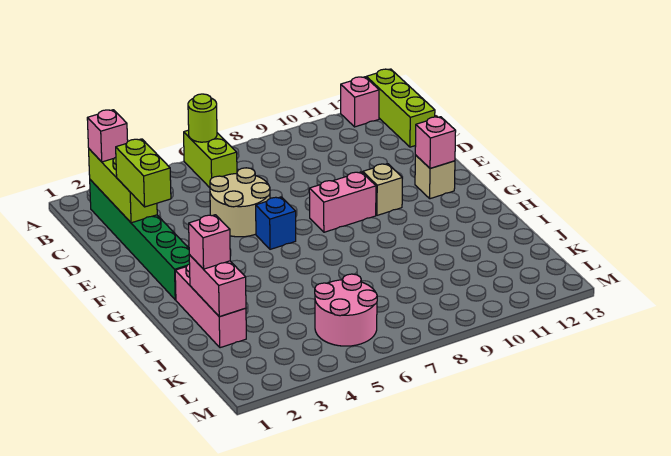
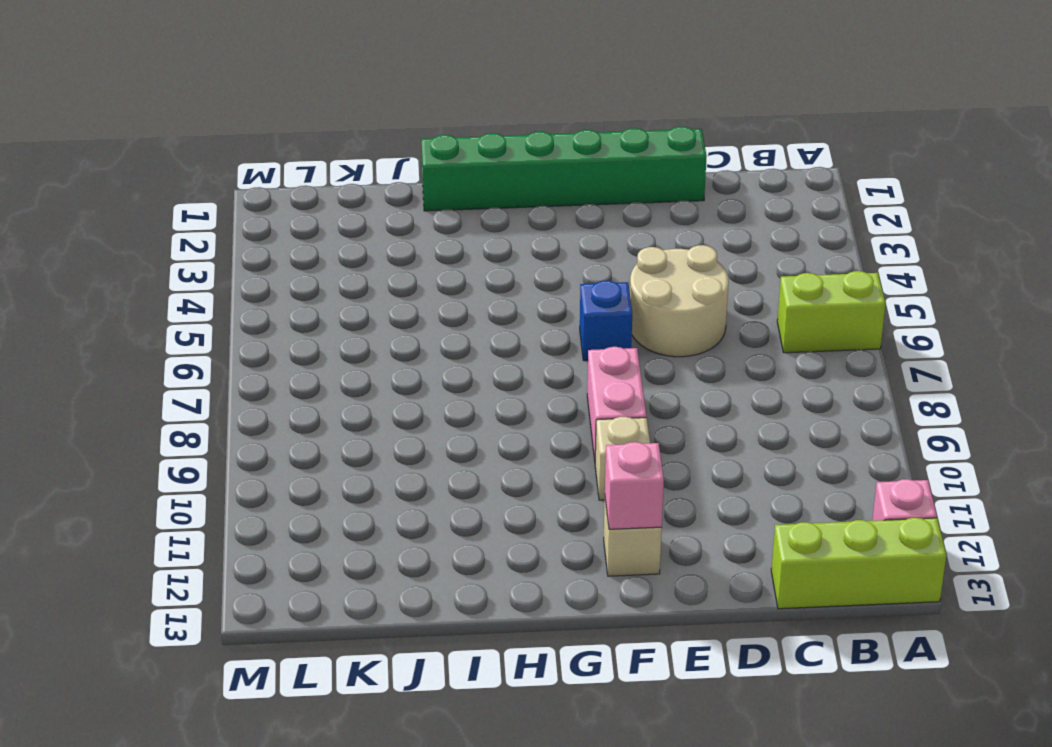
green 1x6 brick [421,127,707,211] -> green 1x6 brick moved to [90,180,190,300]
none -> pink 1x3 brick [175,264,246,348]
none -> pink 2x2 round brick [315,274,377,346]
none -> lime 1x1 round brick [188,94,217,142]

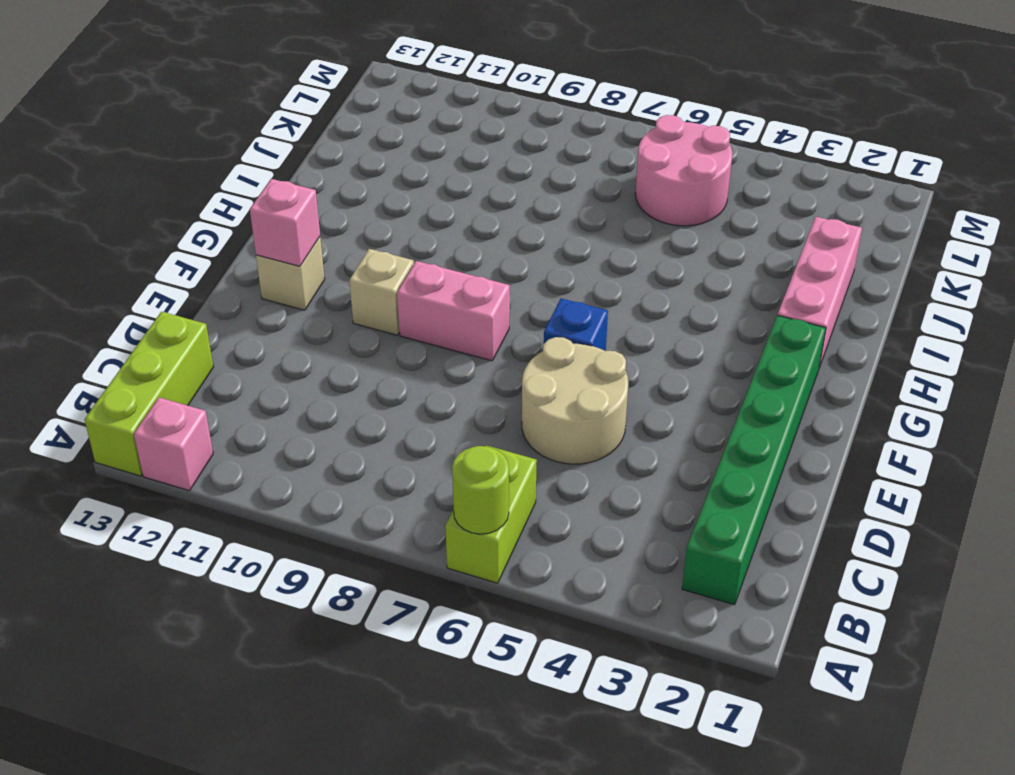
none -> lime 1x3 brick [89,149,157,223]
none -> pink 1x2 brick [189,255,246,317]
none -> pink 1x1 brick [87,110,128,162]

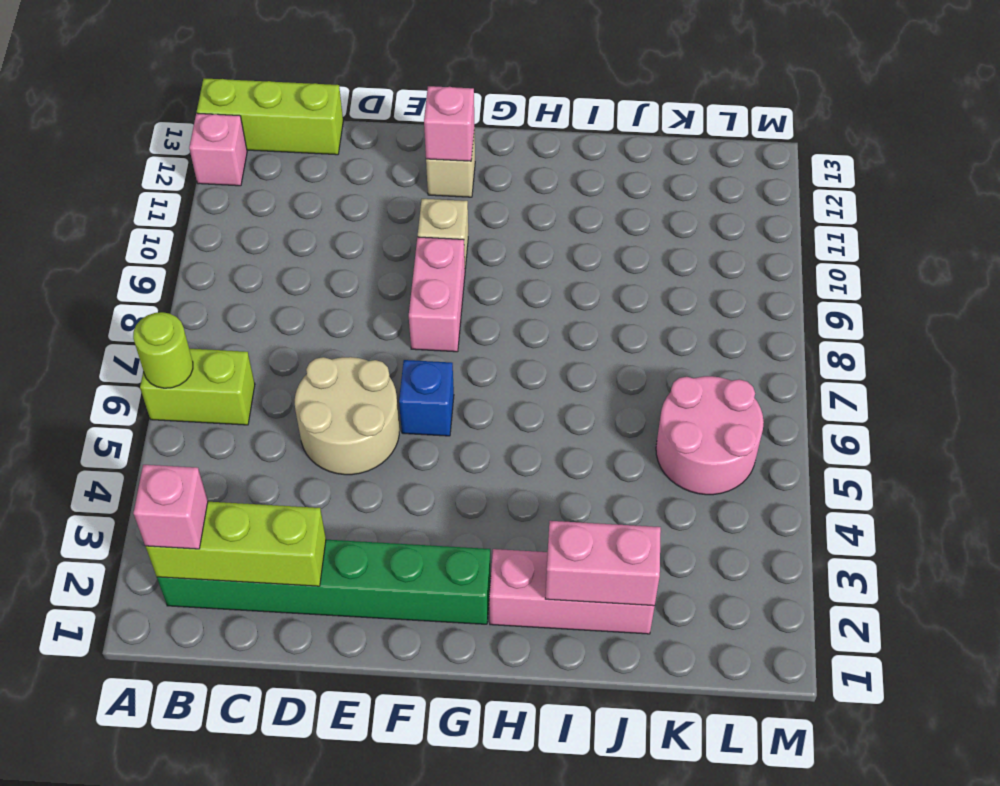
none -> lime 1x2 brick [116,139,171,207]
none -> pink 1x1 brick [189,215,230,269]

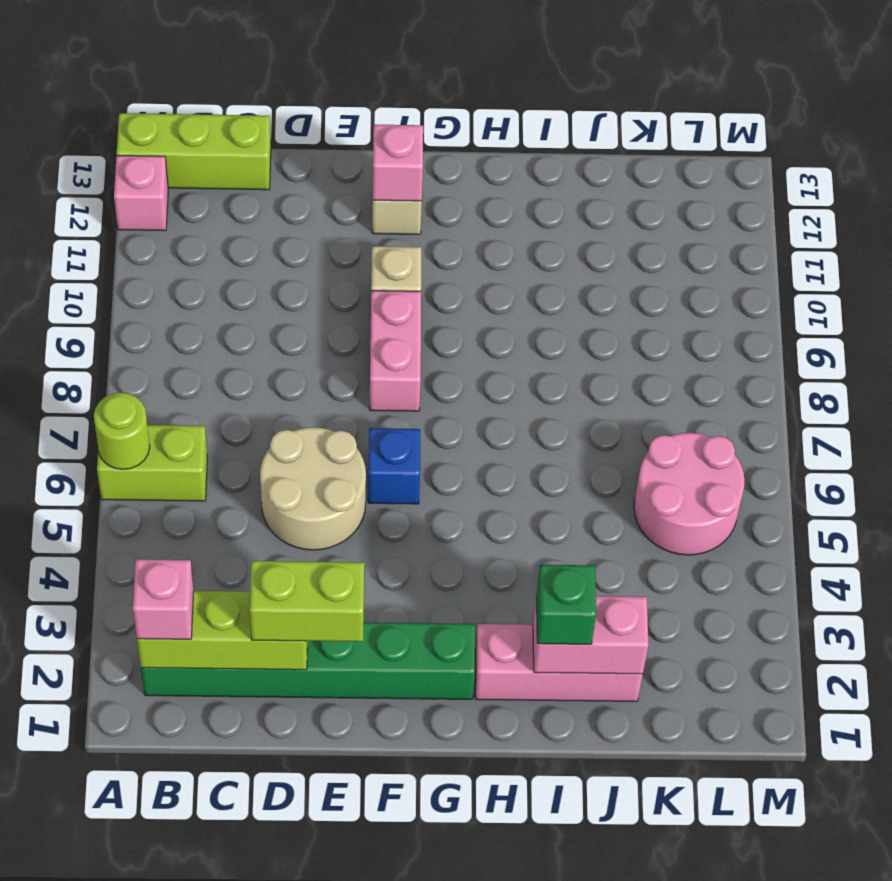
green 1x1 brick [537,565,596,644] -> pink 1x1 brick [189,215,230,269]

